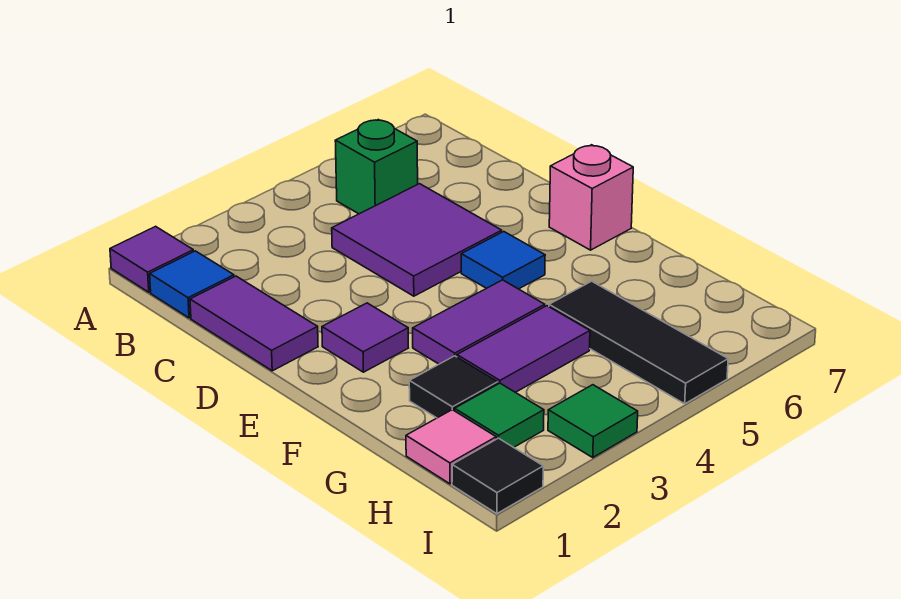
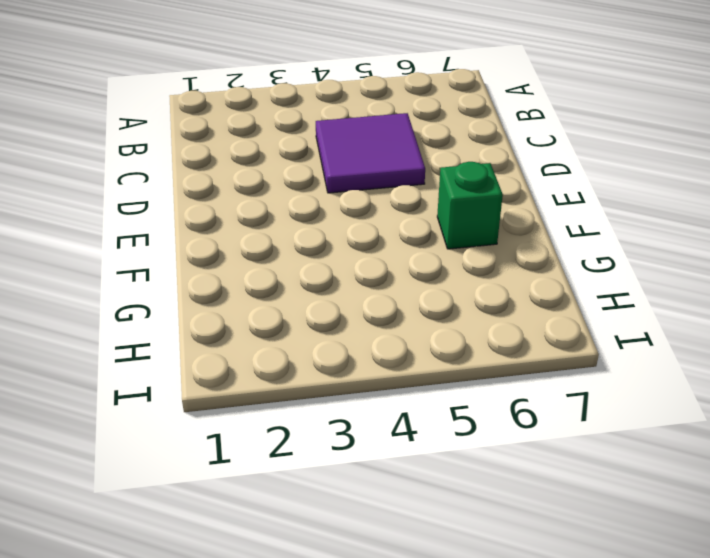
green 1x1 brick [437,162,503,249] -> green 1x1 brick moved to [335,120,418,214]
none -> purple 1x1 tile [110,226,194,292]
none -> blue 1x1 tile [150,251,234,318]
none -> purple 1x2 tile [190,276,318,371]

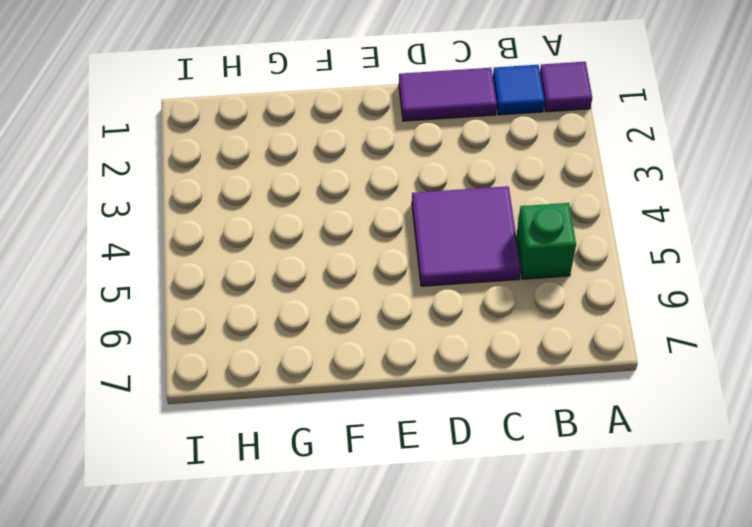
none -> purple 1x1 tile [322,303,408,372]
none -> blue 1x1 tile [461,232,545,289]
none -> pink 1x1 brick [549,145,633,250]

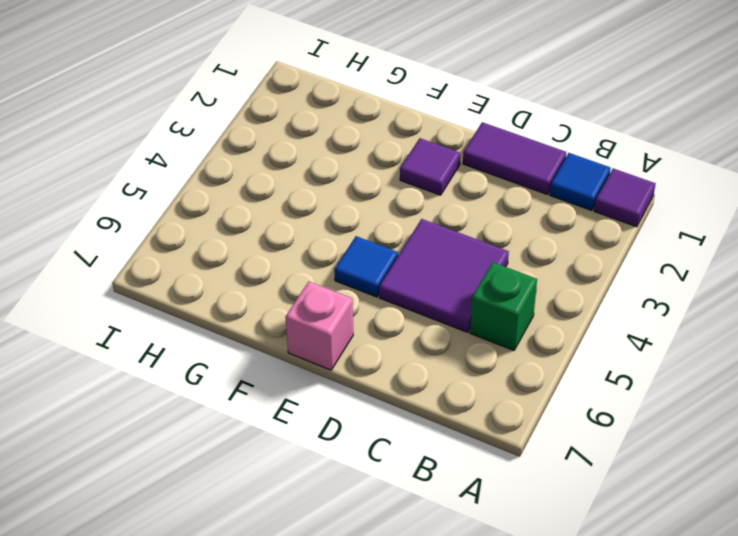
none -> purple 1x2 tile [413,280,545,364]
none -> black 1x1 tile [409,356,498,418]
none -> purple 1x2 tile [457,306,590,392]

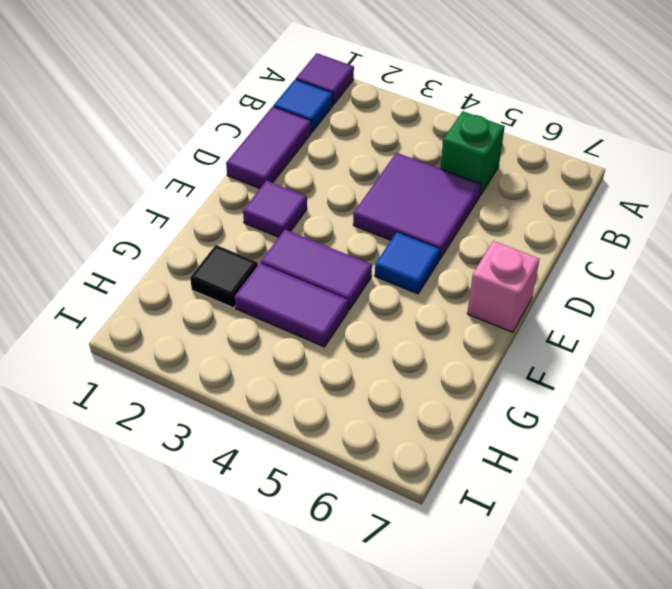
none -> black 1x3 tile [549,281,728,404]
none -> pink 1x1 tile [406,410,496,484]
none -> green 1x1 tile [455,383,544,447]

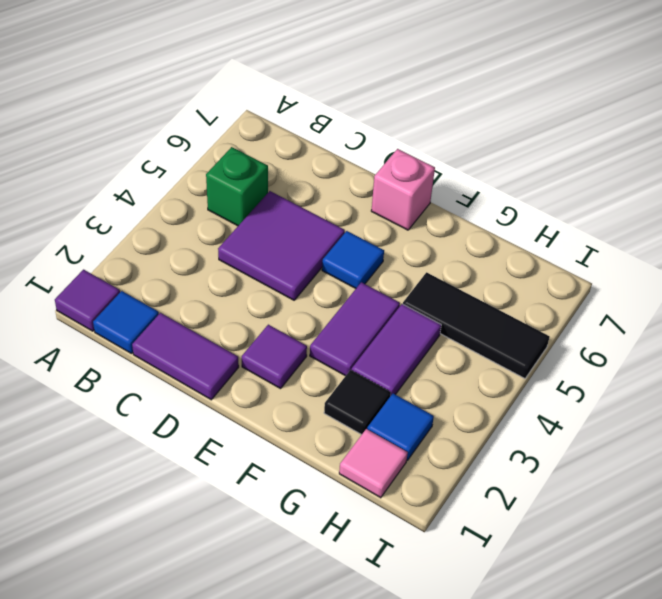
blue 1x1 tile [367,394,434,460] -> green 1x1 tile [455,383,544,447]
none -> black 1x1 tile [452,438,543,514]
none -> green 1x1 tile [548,385,638,457]

